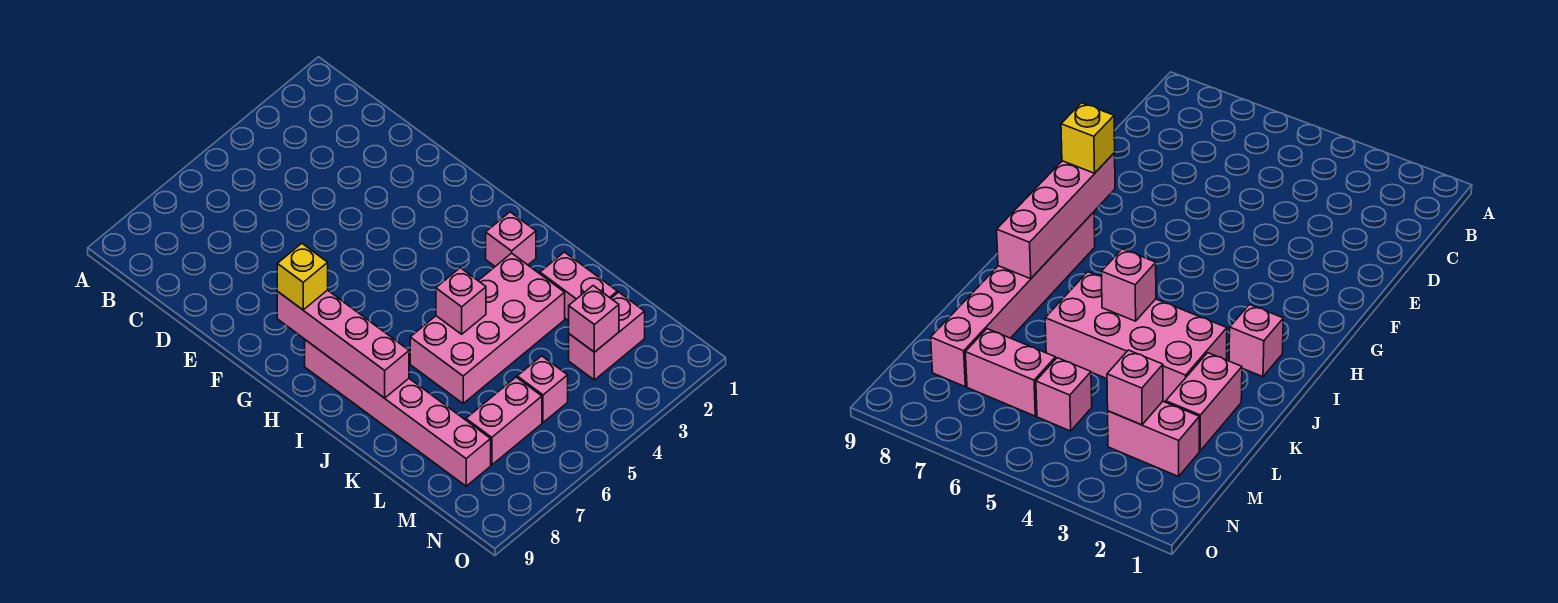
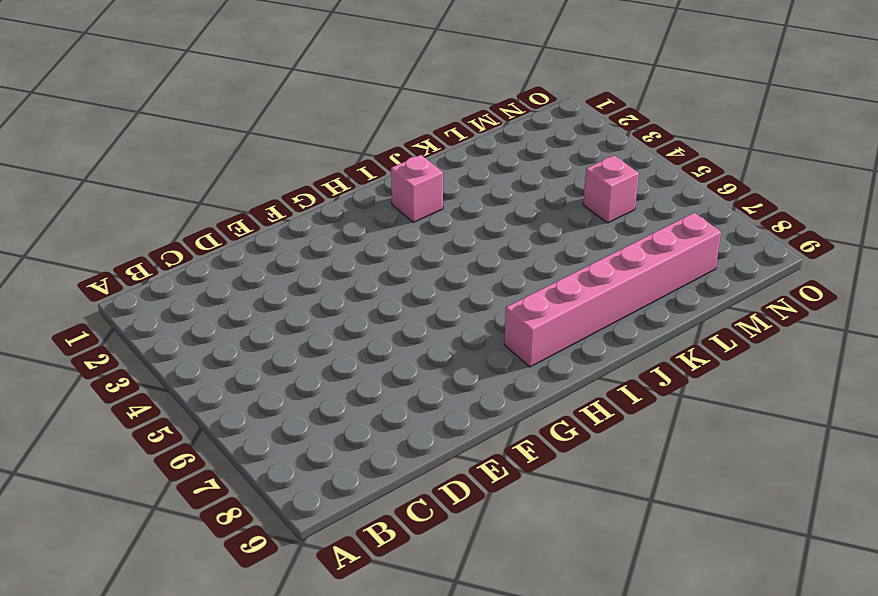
none -> pink 2x4 brick [410,253,565,403]
none -> pink 1x2 brick [540,252,617,321]

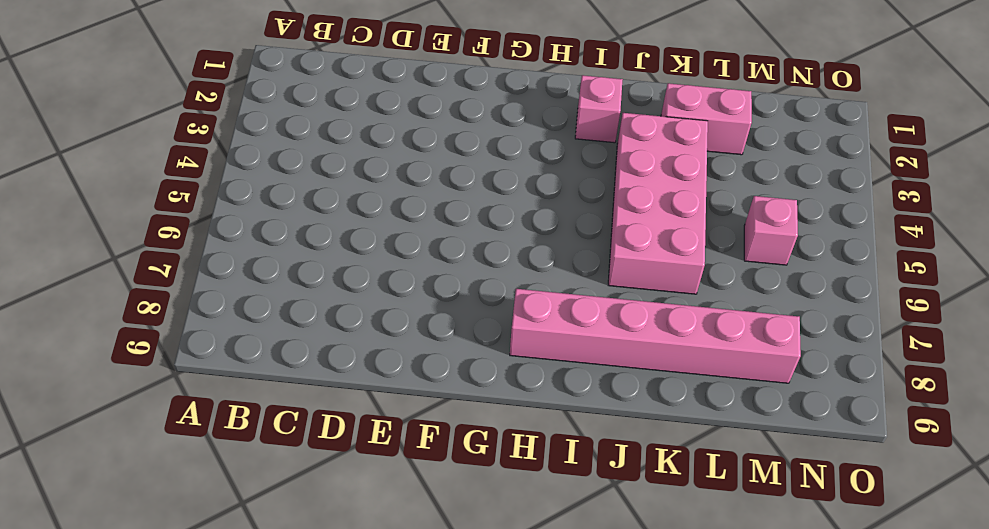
none -> pink 1x2 brick [569,292,645,380]
none -> pink 1x2 brick [466,377,542,465]

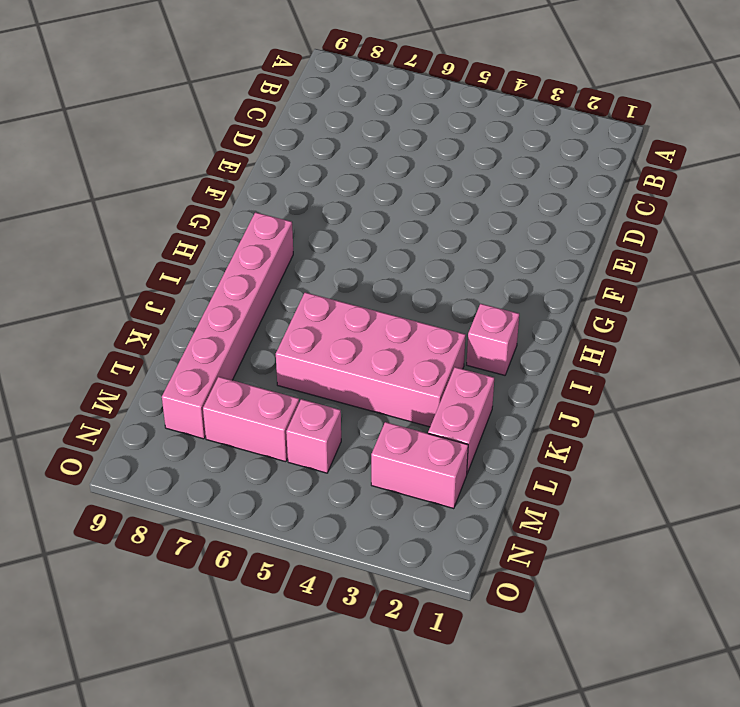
none -> pink 1x4 brick [277,290,409,398]
none -> pink 1x1 brick [436,268,486,334]

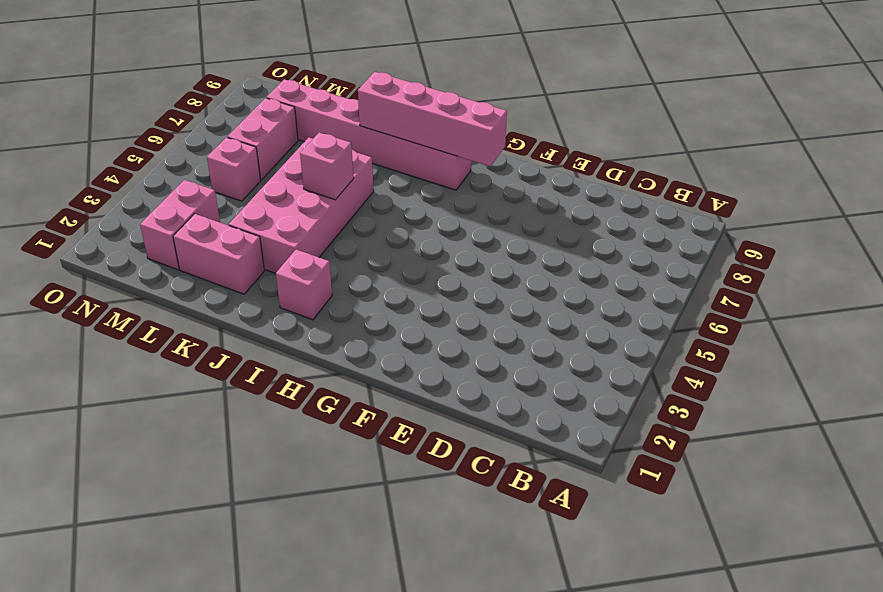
none -> pink 1x1 brick [569,286,619,352]
none -> yellow 1x1 brick [277,243,328,310]

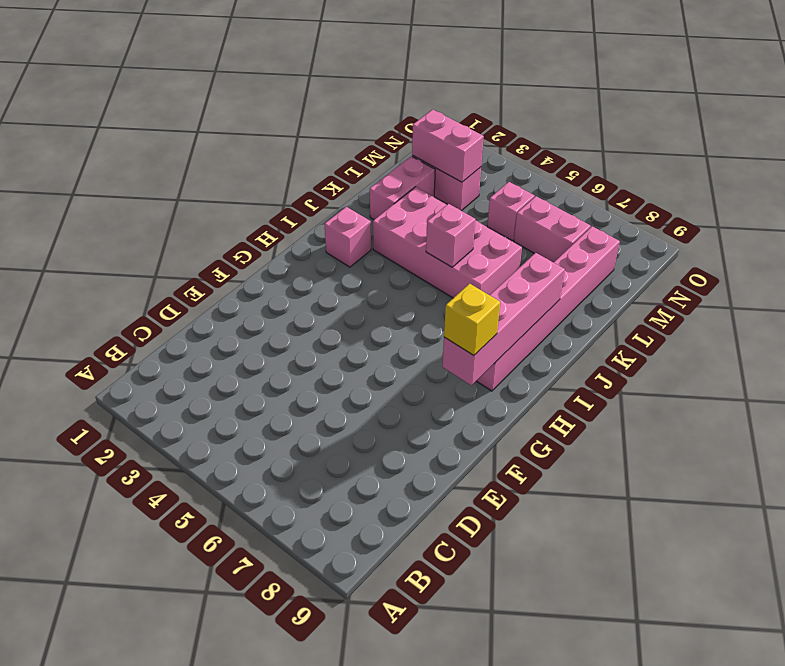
pink 1x2 brick [412,109,484,182] -> pink 1x1 brick [569,286,619,352]

